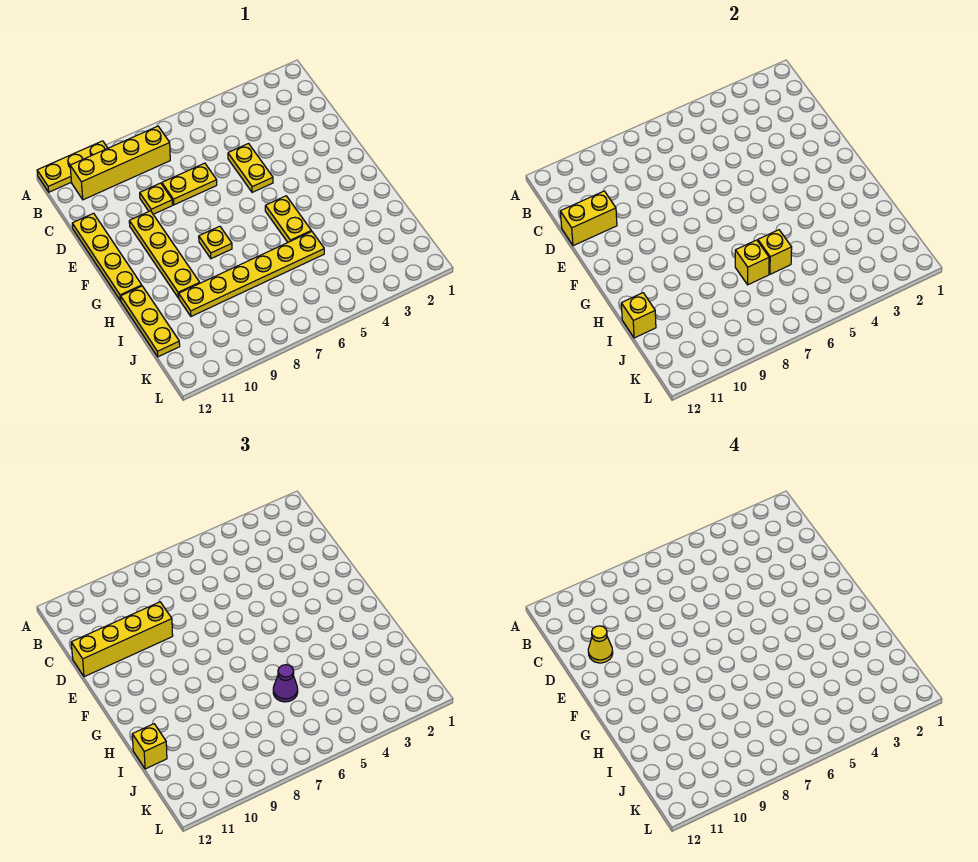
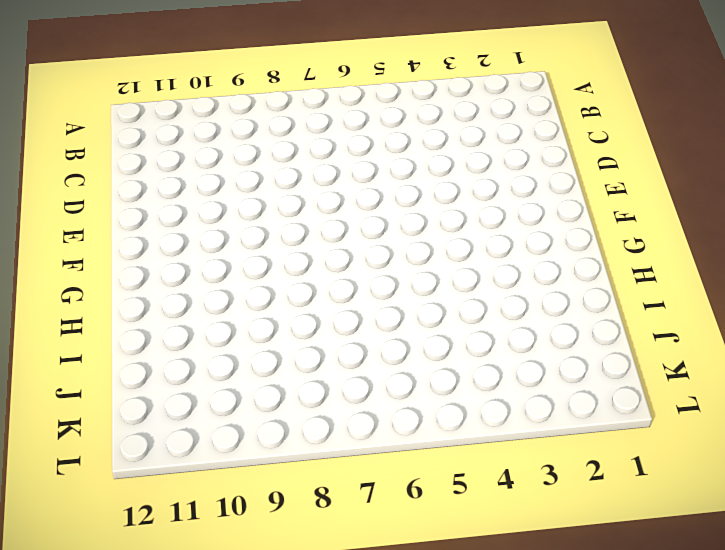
none -> yellow 1x3 plate [37,141,108,192]
none -> yellow 1x4 brick [70,126,170,200]
none -> yellow 1x2 plate [228,144,273,192]

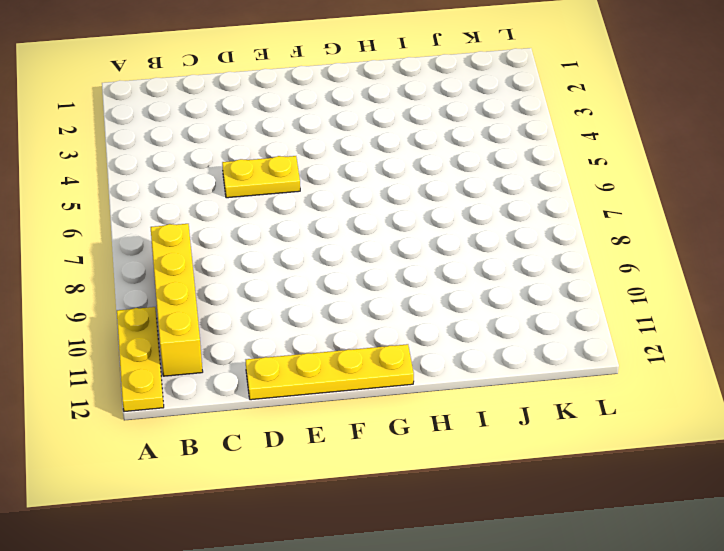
none -> yellow 1x2 plate [162,163,217,205]
none -> yellow 1x1 plate [140,183,173,214]
none -> yellow 1x4 plate [129,211,200,298]

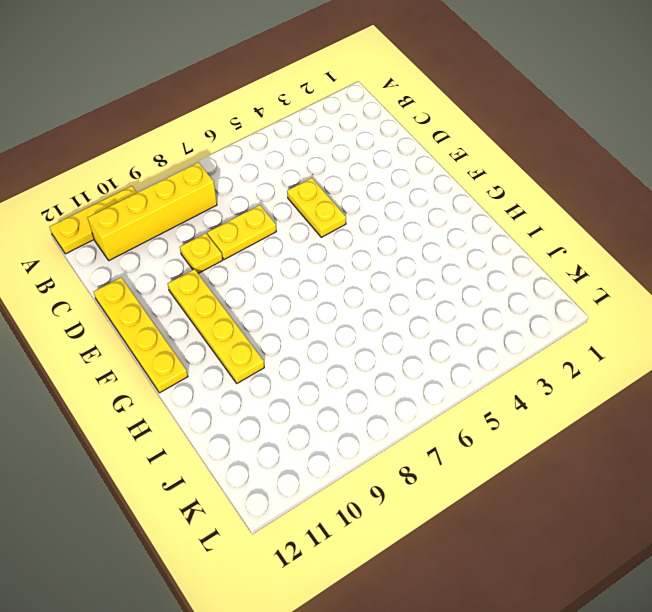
none -> yellow 1x2 plate [265,196,311,242]
none -> yellow 1x1 plate [199,226,232,259]
none -> yellow 1x3 plate [121,286,180,357]

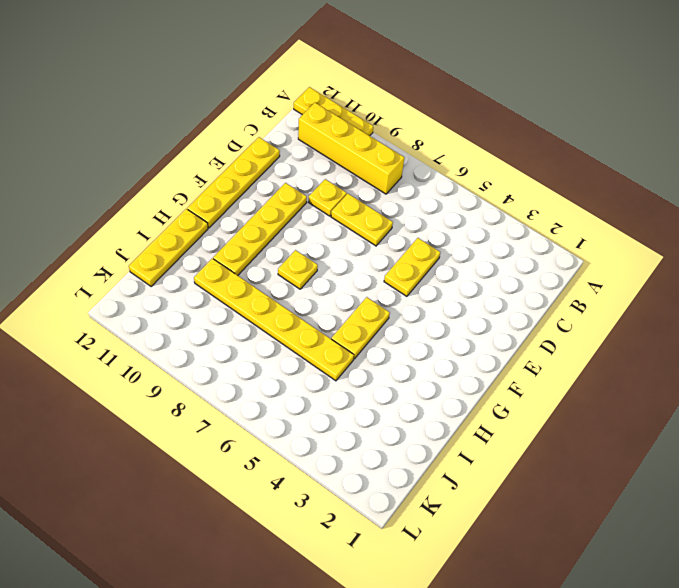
none -> yellow 1x2 brick [560,191,617,246]
none -> yellow 1x1 brick [758,230,792,274]
none -> yellow 1x1 brick [735,240,769,285]

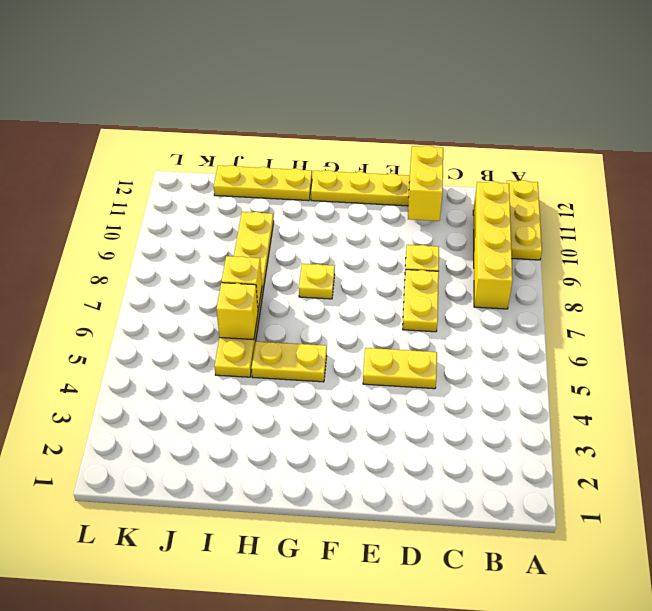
none -> yellow 1x4 plate [129,211,200,298]
none -> yellow 1x1 brick [621,293,656,338]
none -> yellow 1x4 brick [71,602,173,677]

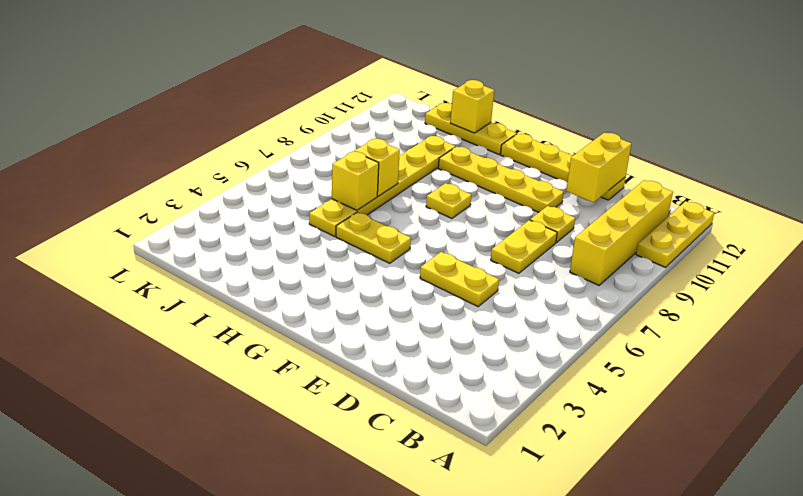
none -> yellow 1x4 brick [71,602,173,677]
none -> purple 1x1 cone [273,665,298,702]
none -> yellow 1x1 brick [132,724,167,769]

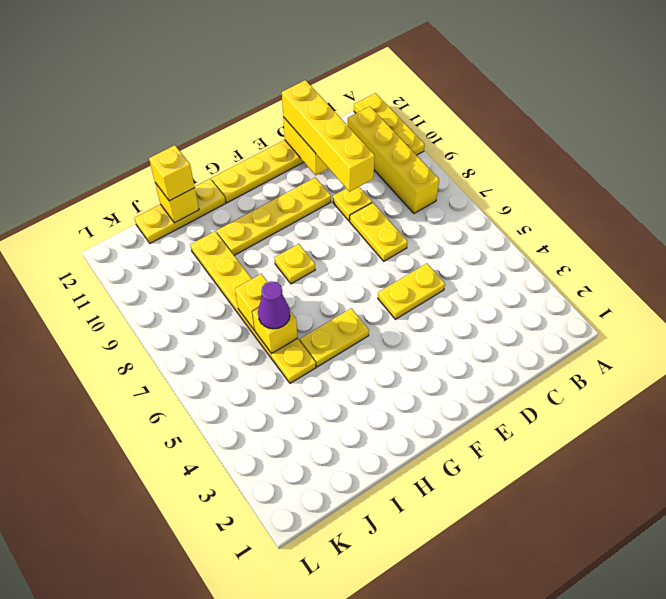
none -> yellow 1x1 cone [588,626,613,663]

